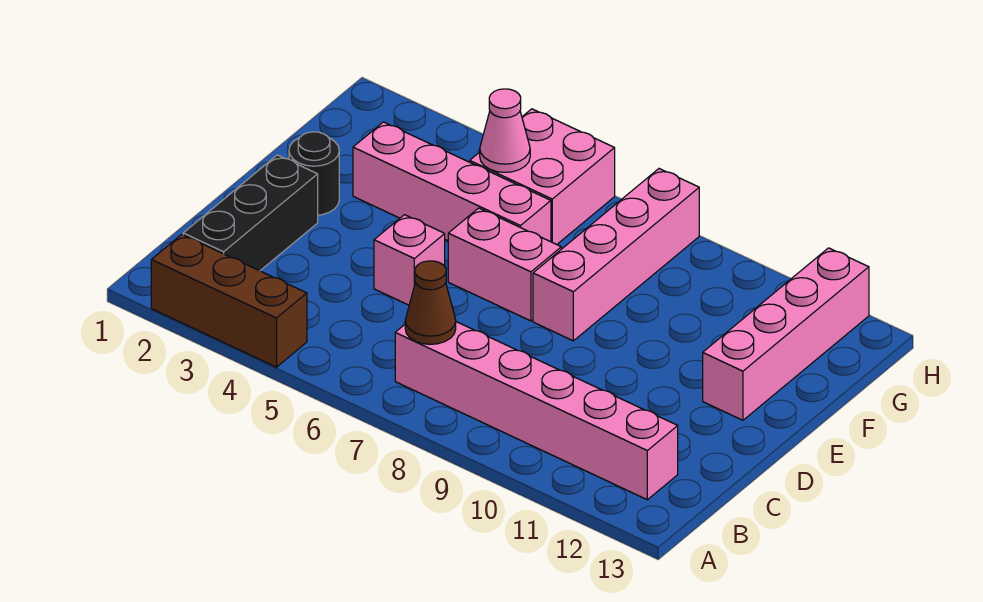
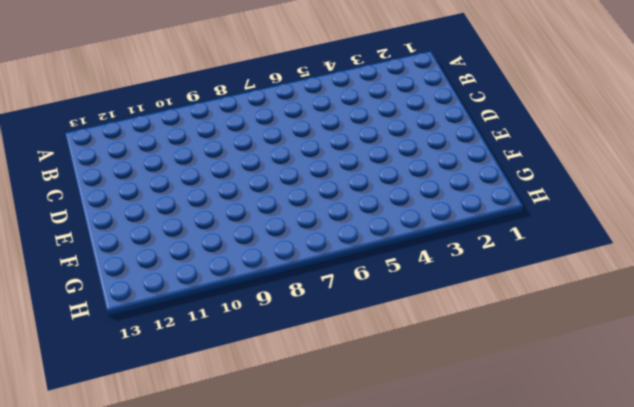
none -> brown 1x3 brick [151,234,307,367]
none -> black 1x3 brick [183,155,318,271]
none -> pink 1x6 brick [395,322,678,500]

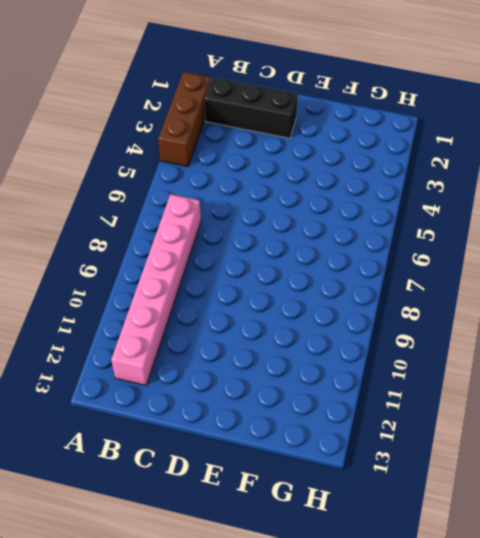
none -> pink 1x1 brick [374,215,445,305]
none -> black 1x1 round brick [289,132,339,215]
none -> pink 1x2 brick [448,208,561,321]

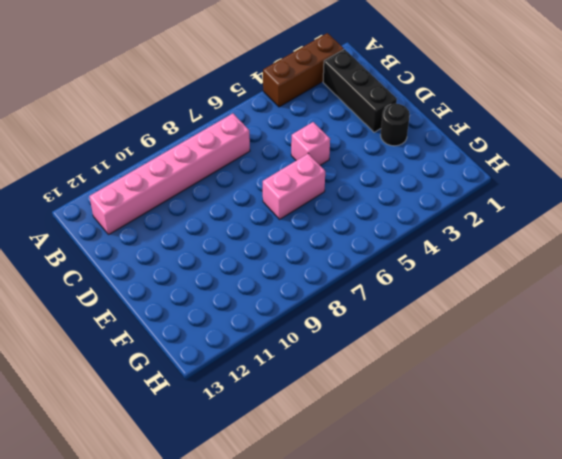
none -> pink 1x4 brick [533,169,699,341]
none -> pink 1x4 brick [703,248,869,420]
none -> pink 1x4 brick [353,122,551,242]

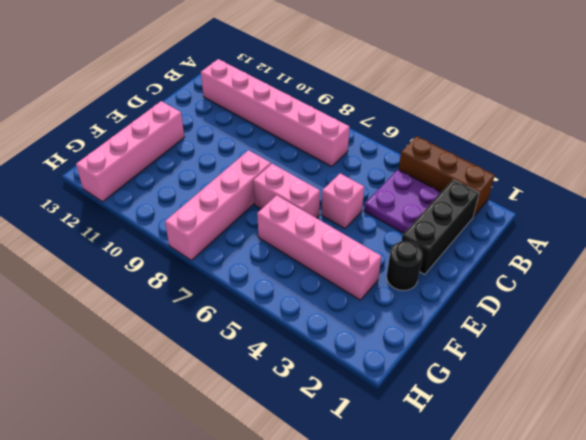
purple 2x2 plate [364,170,441,233] -> none
none -> pink 2x2 brick [470,109,615,244]
none -> brown 1x1 cone [405,261,456,344]
none -> pink 1x1 cone [480,89,530,172]

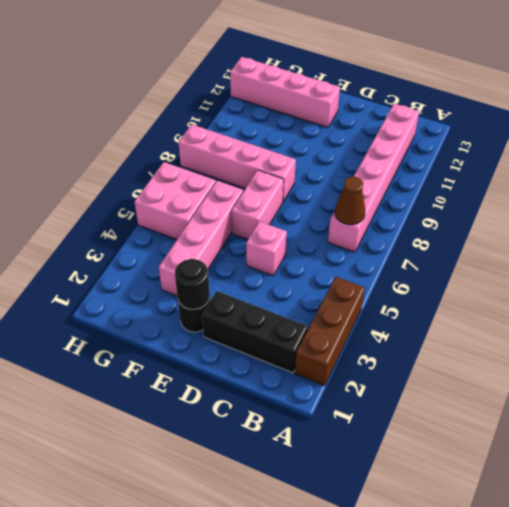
black 1x1 round brick [175,259,210,309] -> none
none -> pink 1x1 cone [480,89,530,172]

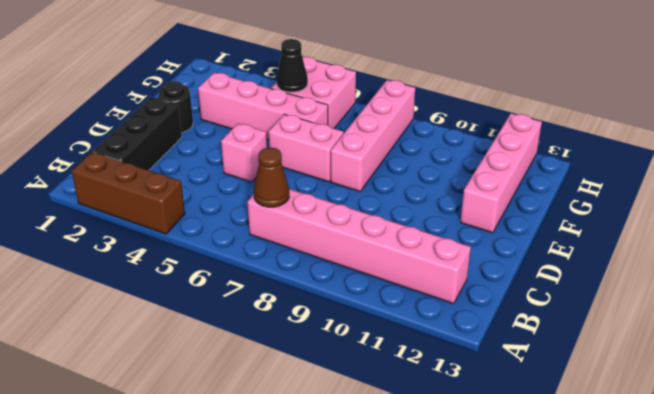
black 1x1 cone [277,39,308,92] -> pink 1x1 cone [480,89,530,172]

